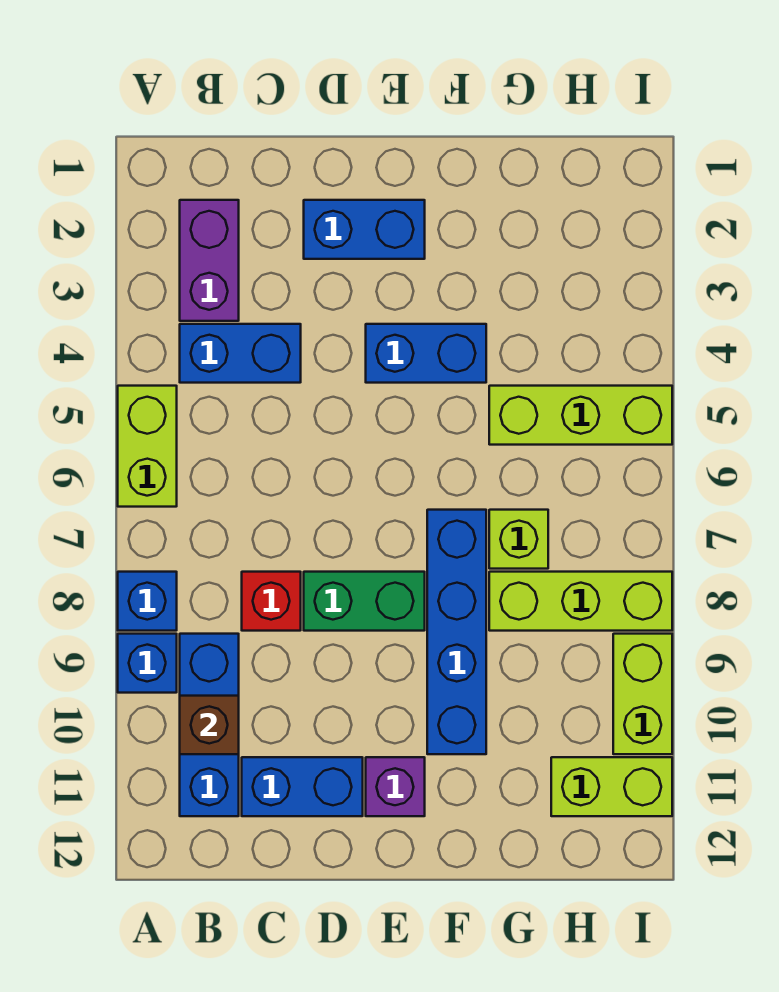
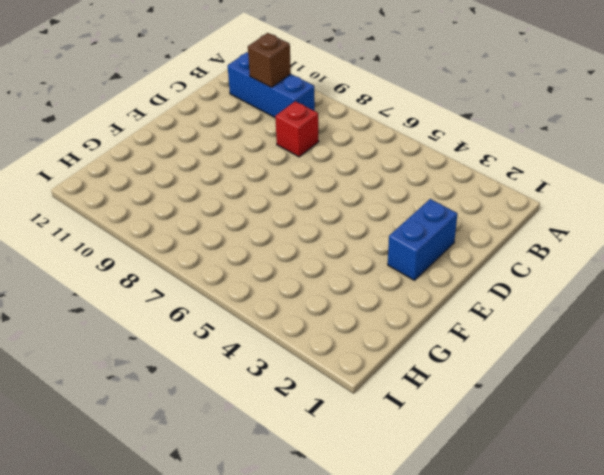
none -> lime 1x2 brick [118,386,177,507]
none -> blue 1x1 brick [118,572,177,631]
none -> blue 1x1 brick [118,634,177,693]

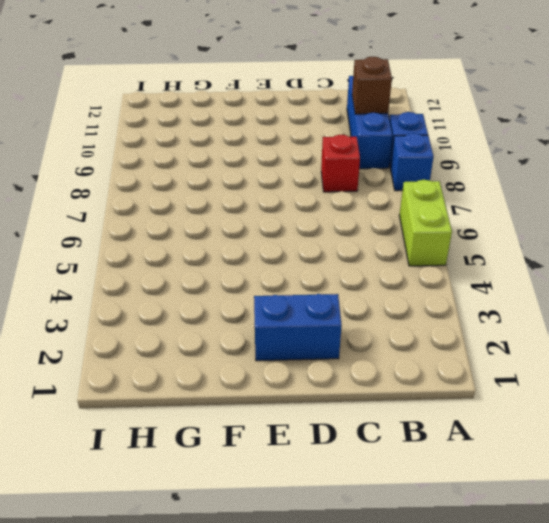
none -> purple 1x2 brick [180,200,239,321]
none -> blue 1x2 brick [180,324,301,383]
none -> blue 1x2 brick [242,757,363,816]

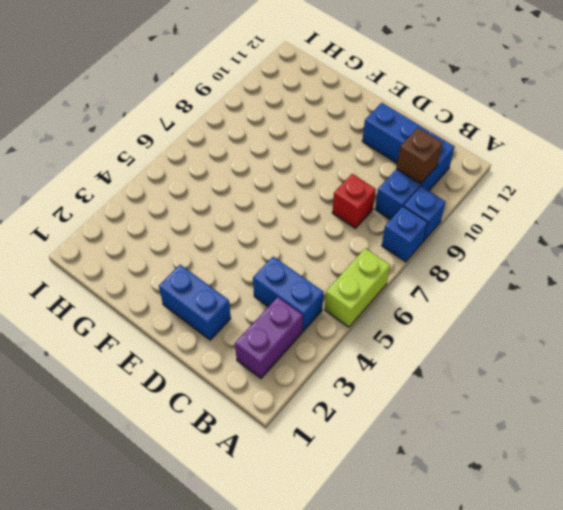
none -> green 1x2 brick [304,572,425,631]
none -> blue 1x2 brick [366,324,486,383]
none -> purple 1x1 brick [366,757,425,816]

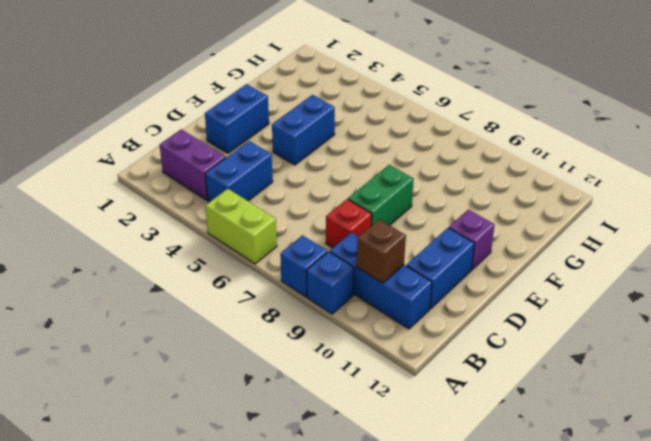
none -> blue 1x4 brick [427,510,486,754]
none -> lime 1x3 brick [489,386,672,445]
none -> lime 1x1 brick [489,510,548,569]

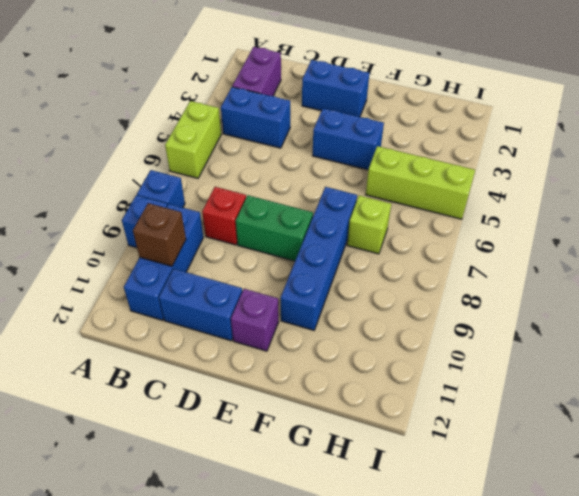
none -> lime 1x3 brick [489,572,672,631]
none -> lime 1x2 brick [551,757,672,816]
none -> lime 1x2 brick [613,634,672,754]

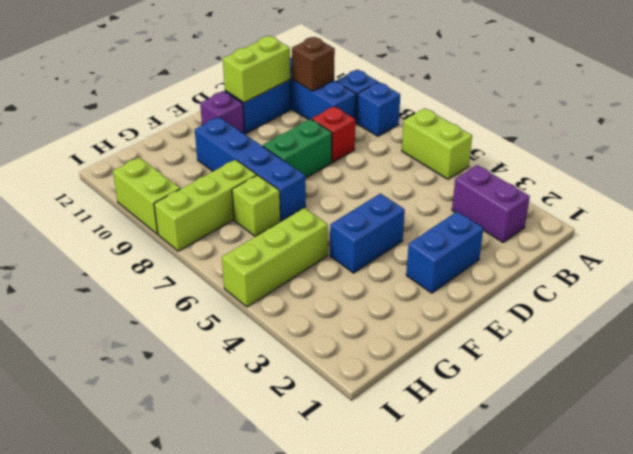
lime 1x2 brick [223,36,290,103] -> lime 1x2 brick moved to [551,757,672,816]
none -> blue 1x2 brick [180,324,301,383]

